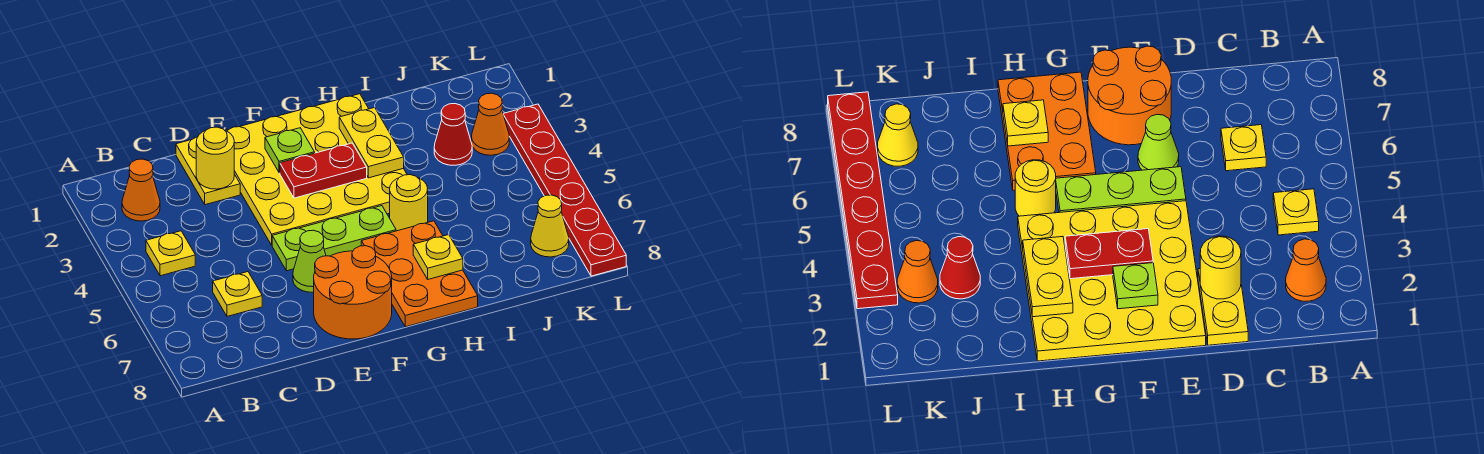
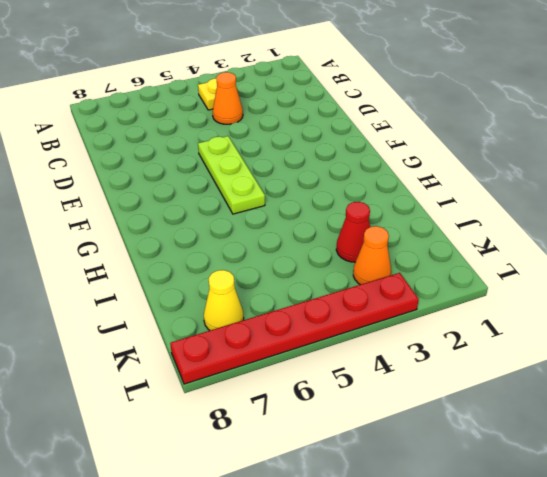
orange 1x1 cone [213,72,243,124] -> orange 1x1 cone moved to [122,159,160,221]
none -> yellow 1x1 plate [213,272,262,316]
none -> yellow 1x2 plate [176,137,240,205]
none -> yellow 4x4 plate [226,94,407,245]

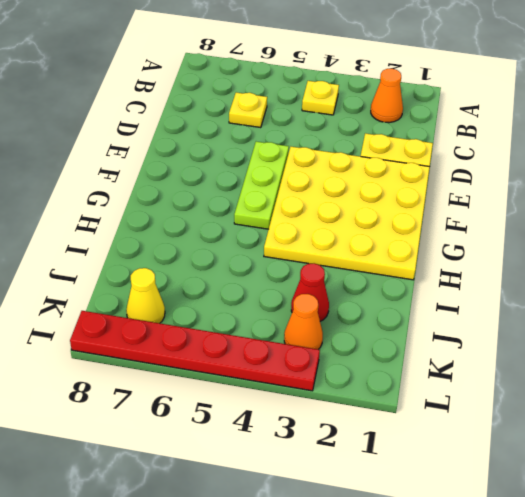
none -> lime 1x1 cone [293,230,326,292]
none -> orange 2x2 round brick [314,246,392,339]
none -> orange 2x3 plate [361,221,478,327]

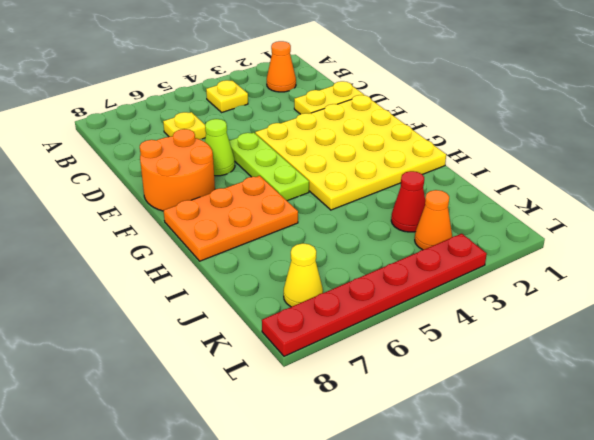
none -> yellow 1x1 round brick [390,175,428,231]
none -> yellow 1x1 round brick [196,127,234,189]
none -> lime 1x1 plate [265,128,315,173]

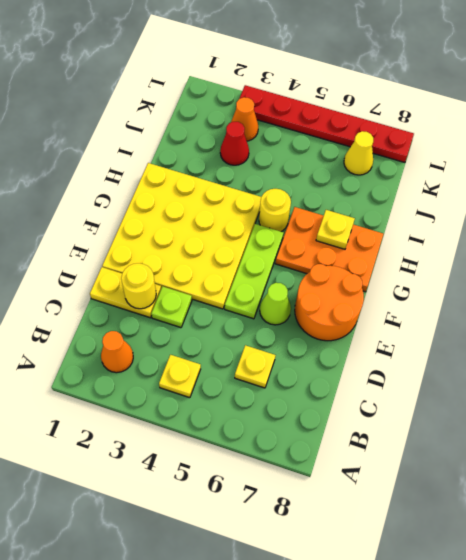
lime 1x1 plate [151,286,192,328] -> lime 1x1 plate moved to [265,128,315,173]
none -> red 1x2 plate [280,143,367,198]
none -> yellow 1x2 plate [339,107,404,178]

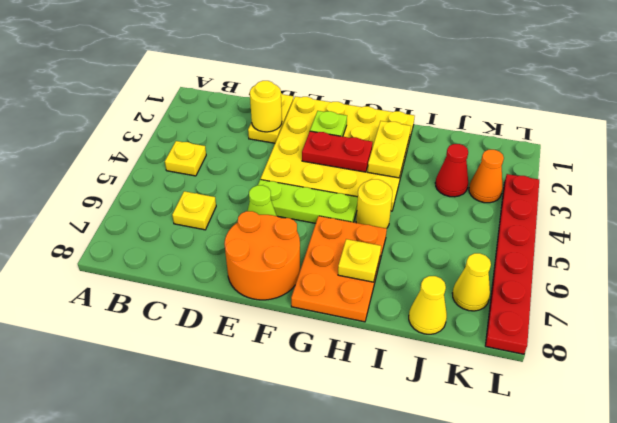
yellow 1x1 cone [409,276,447,334] -> none
none -> orange 1x1 cone [122,159,160,221]

